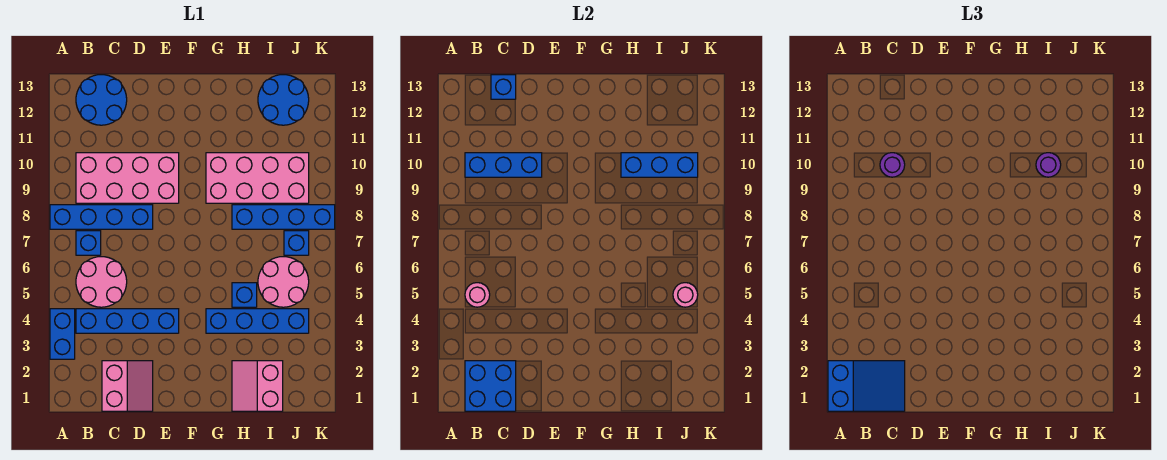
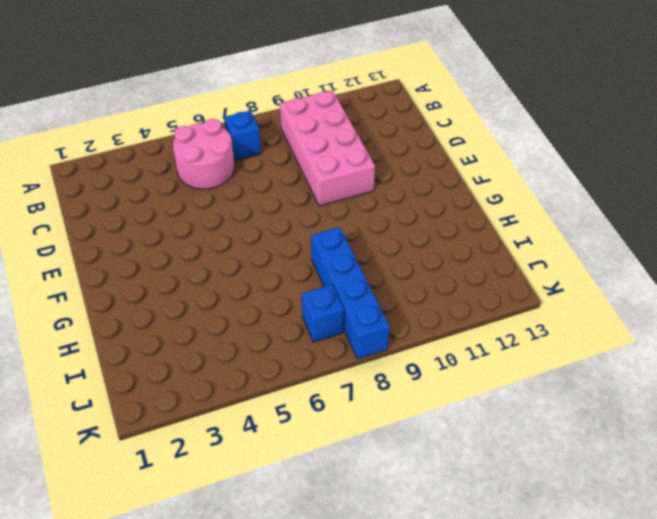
none -> blue 1x2 brick [50,309,75,359]
none -> blue 1x4 brick [50,205,153,229]
none -> blue 1x4 brick [76,309,179,333]

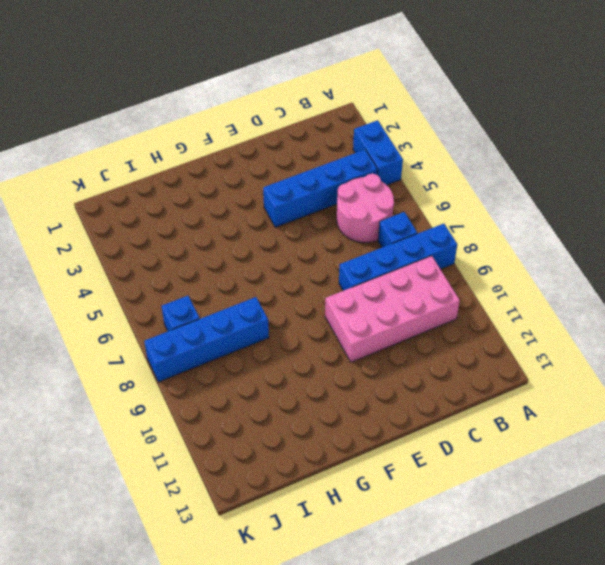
none -> blue 2x2 round brick [76,75,127,125]
none -> pink 2x2 slope [102,361,153,411]
none -> blue 1x4 brick [206,309,309,333]

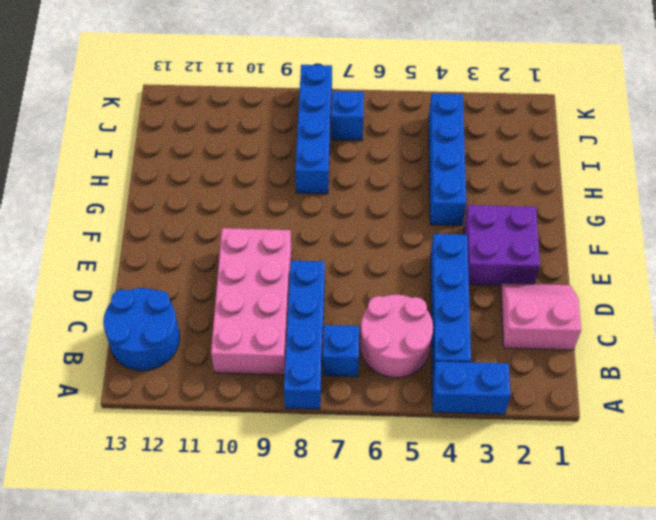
purple 2x2 brick [464,205,540,286] -> none
none -> pink 2x4 brick [206,153,309,203]
none -> pink 2x2 slope [232,361,283,411]
none -> blue 1x1 brick [232,283,257,307]

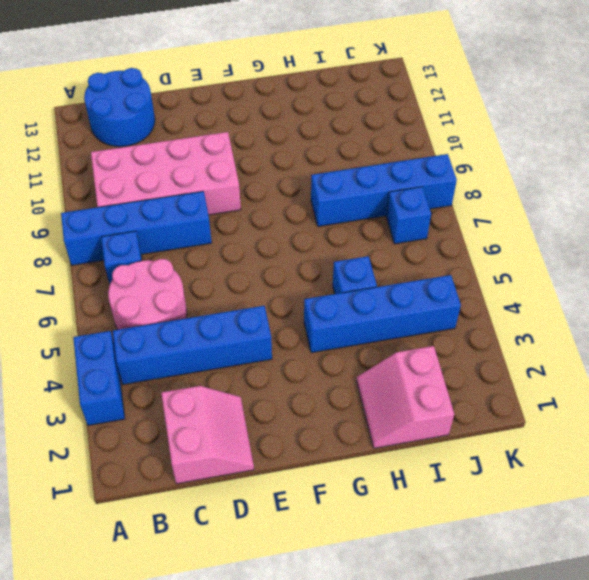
none -> pink 2x4 brick [206,153,309,203]
none -> pink 2x2 round brick [258,257,309,307]
none -> blue 2x2 round brick [258,75,309,125]

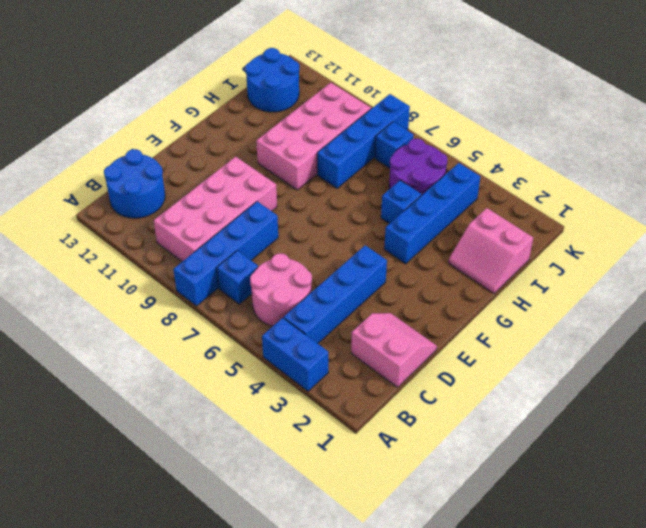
purple 2x2 round brick [389,139,447,196] -> pink 2x2 round brick [258,257,309,307]
none -> blue 2x2 brick [465,361,516,411]
none -> pink 1x1 round brick [465,283,490,307]
none -> blue 1x3 brick [465,153,542,177]

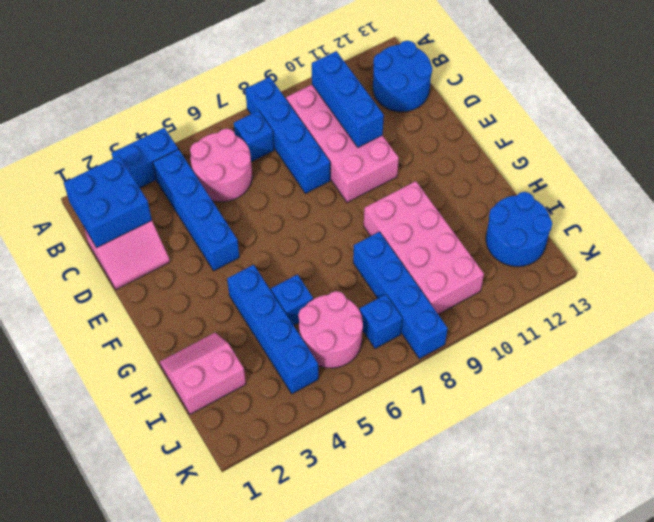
none -> pink 1x1 round brick [465,283,490,307]
none -> blue 1x1 brick [491,75,516,99]
none -> blue 1x3 brick [621,153,698,177]

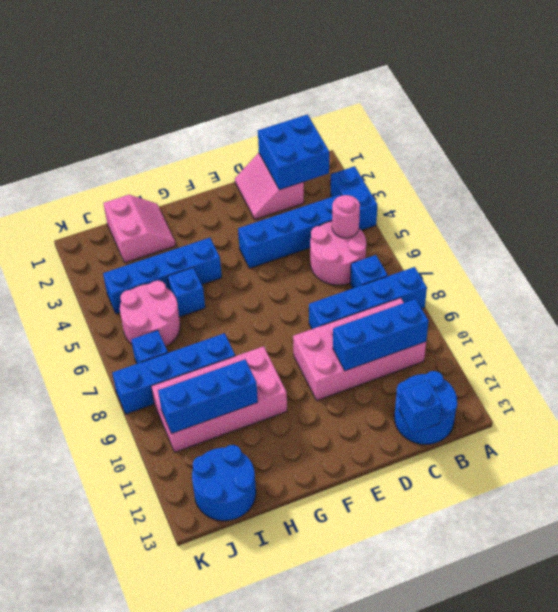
none -> pink 1x1 round brick [673,283,698,307]
none -> blue 2x3 slope [828,361,905,411]
none -> purple 1x1 round brick [880,153,905,177]

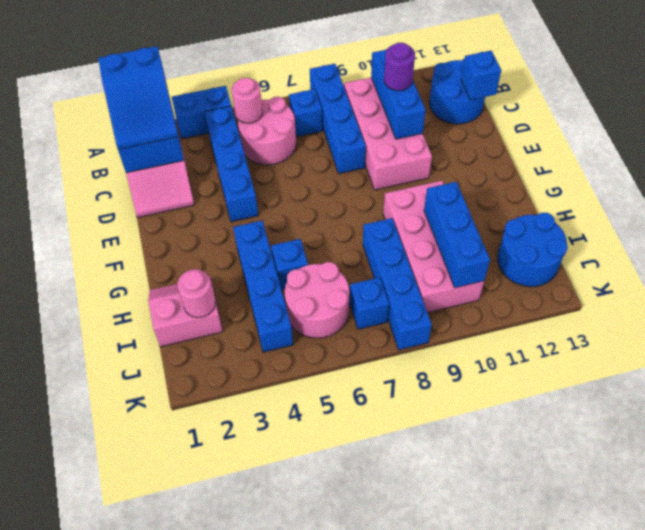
pink 1x1 round brick [177,269,215,318] -> pink 1x1 round brick moved to [673,283,698,307]
none -> purple 1x1 round brick [1036,153,1061,177]

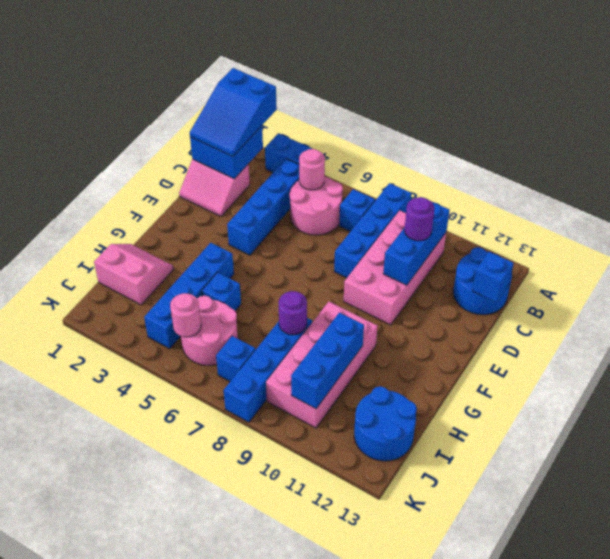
purple 1x1 round brick [279,291,307,335] -> purple 1x1 round brick moved to [1036,153,1061,177]

